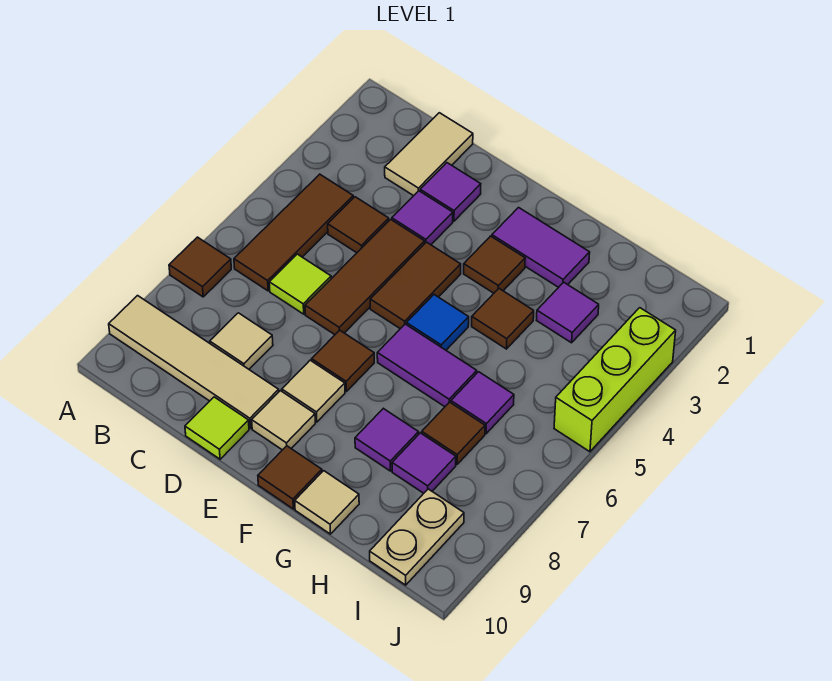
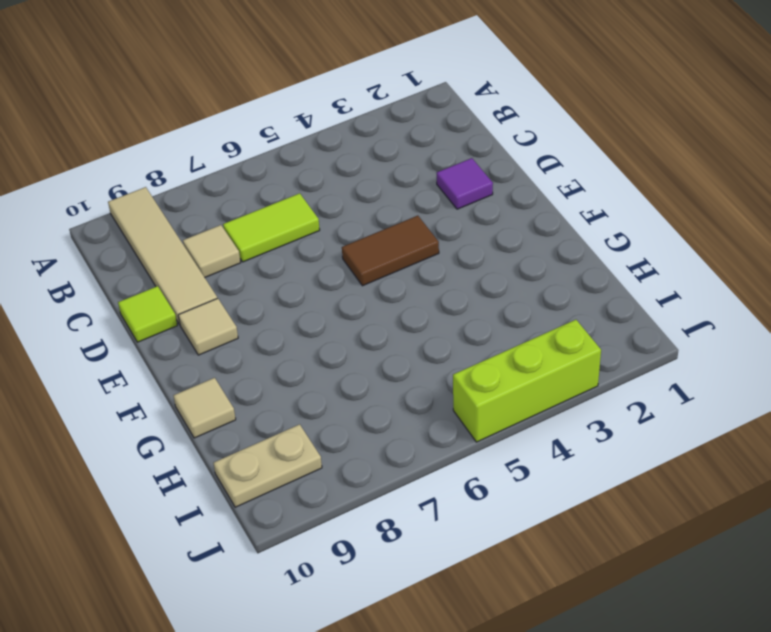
lime 1x2 tile [223,193,320,262] -> lime 1x1 tile [269,254,331,314]
none -> brown 1x1 tile [169,237,231,297]
none -> brown 1x3 tile [234,174,353,291]
none -> tan 1x2 tile [385,113,473,196]

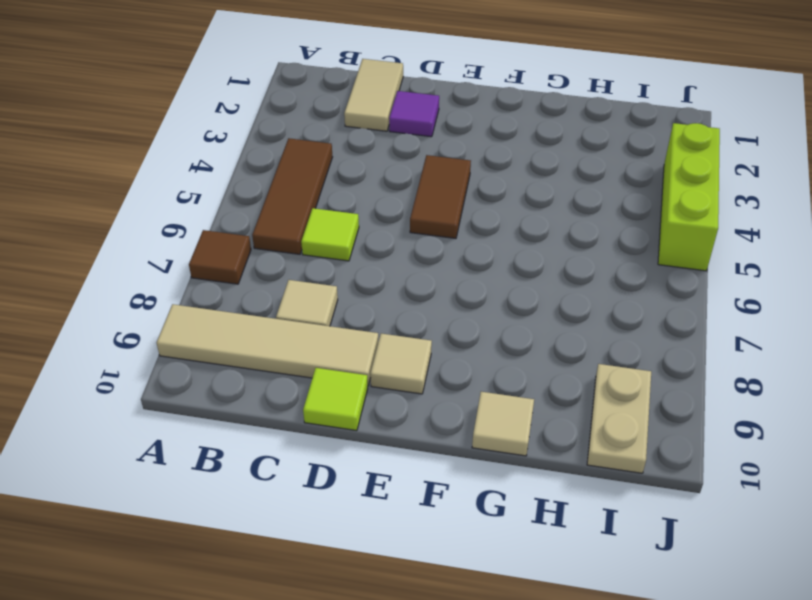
none -> brown 1x1 tile [328,197,389,253]
none -> purple 1x1 tile [392,191,453,245]
none -> brown 1x3 tile [305,219,425,335]

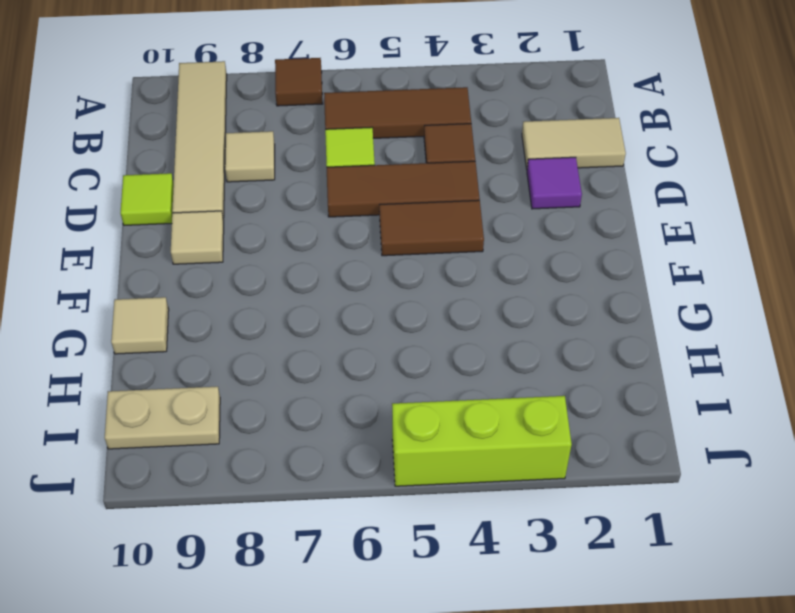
none -> purple 1x1 tile [392,191,453,245]
none -> brown 1x1 tile [312,330,374,391]
none -> tan 1x1 tile [282,360,345,422]

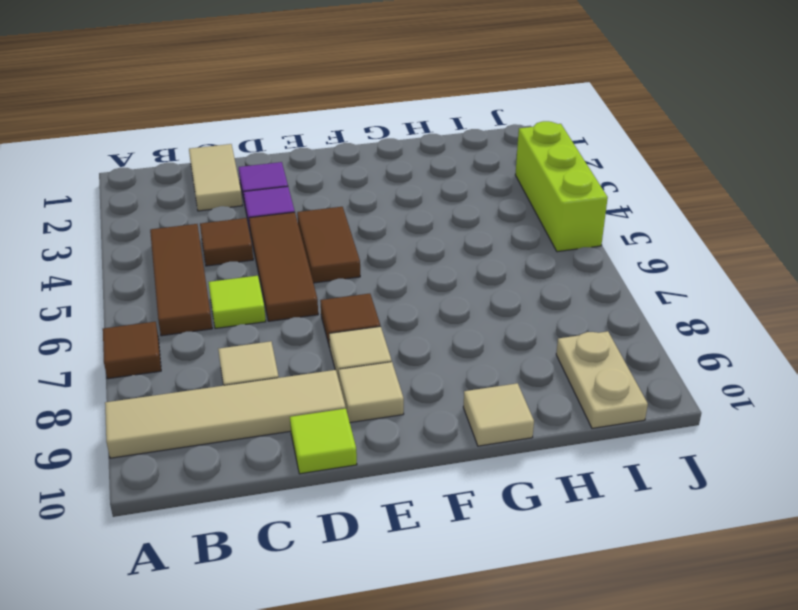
none -> purple 1x2 tile [492,208,590,287]
none -> brown 1x1 tile [464,236,525,293]
none -> blue 1x1 tile [407,295,469,350]

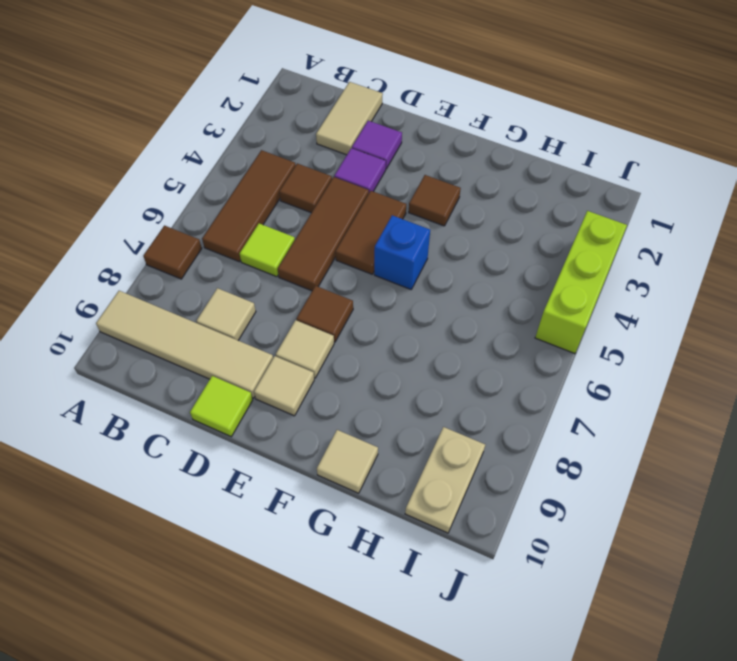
blue 1x1 brick [374,215,430,289] -> blue 1x1 tile [407,295,469,350]
none -> purple 1x2 tile [492,208,590,287]
none -> purple 1x2 tile [377,324,477,407]
none -> brown 1x1 tile [258,446,322,509]

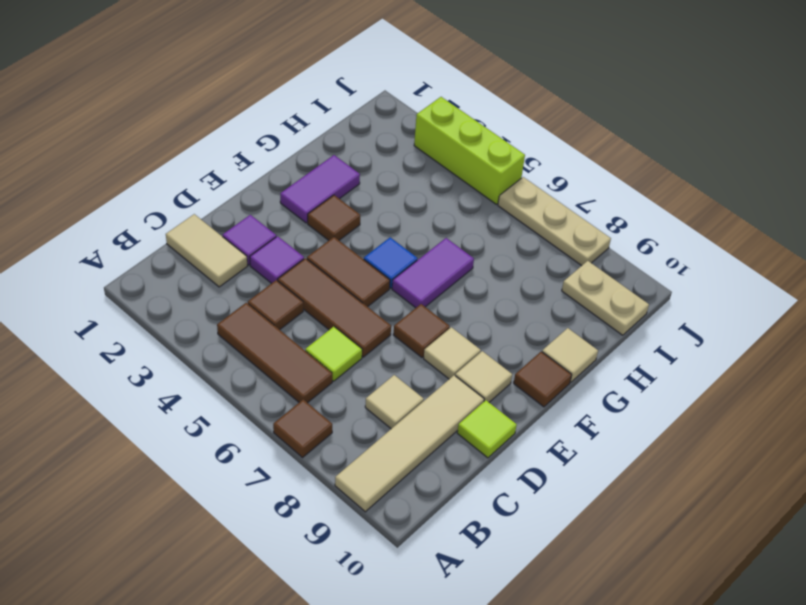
tan 1x3 plate [498,177,611,266] -> none
none -> brown 1x1 tile [472,289,534,349]
none -> purple 1x1 tile [355,408,419,471]
none -> purple 1x1 tile [537,282,599,343]

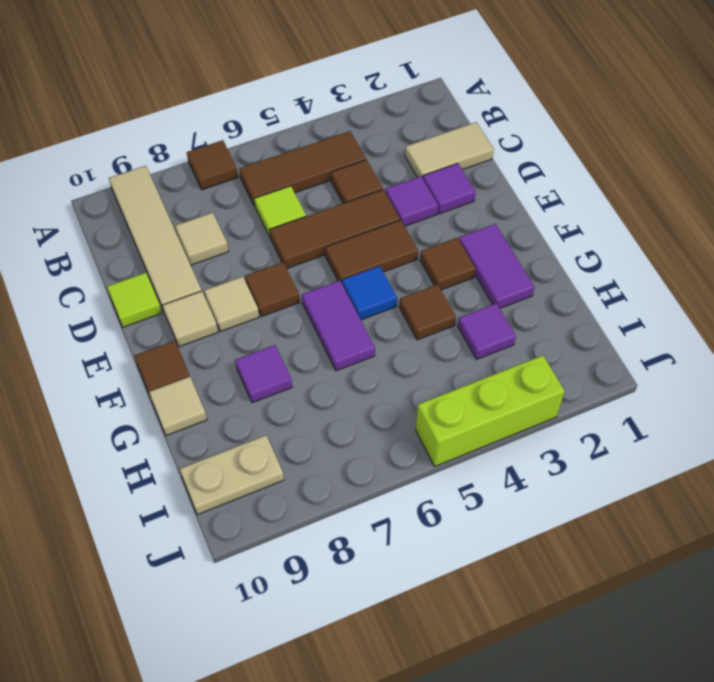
none -> purple 1x1 tile [451,372,514,434]
none -> brown 1x1 tile [422,402,485,464]
none -> purple 1x1 tile [392,433,456,493]

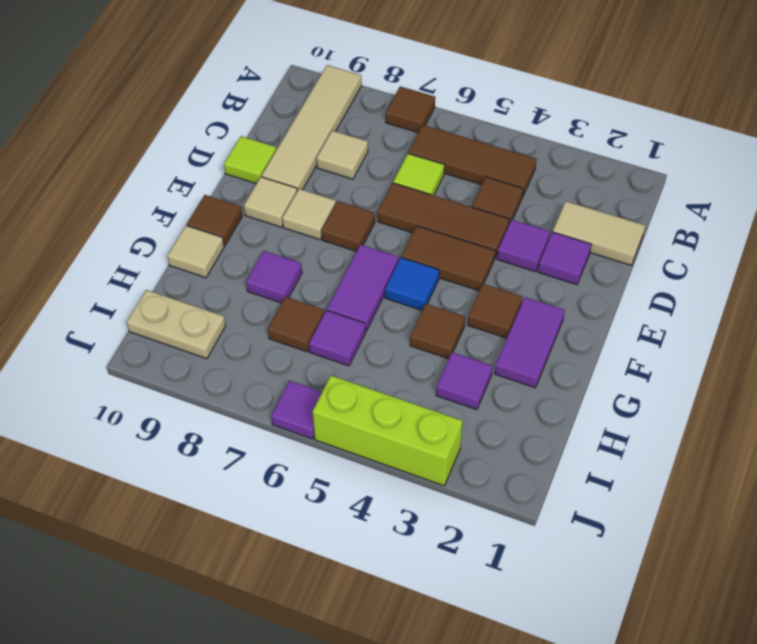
purple 1x1 tile [271,381,322,439] -> purple 1x1 tile moved to [392,433,456,493]

